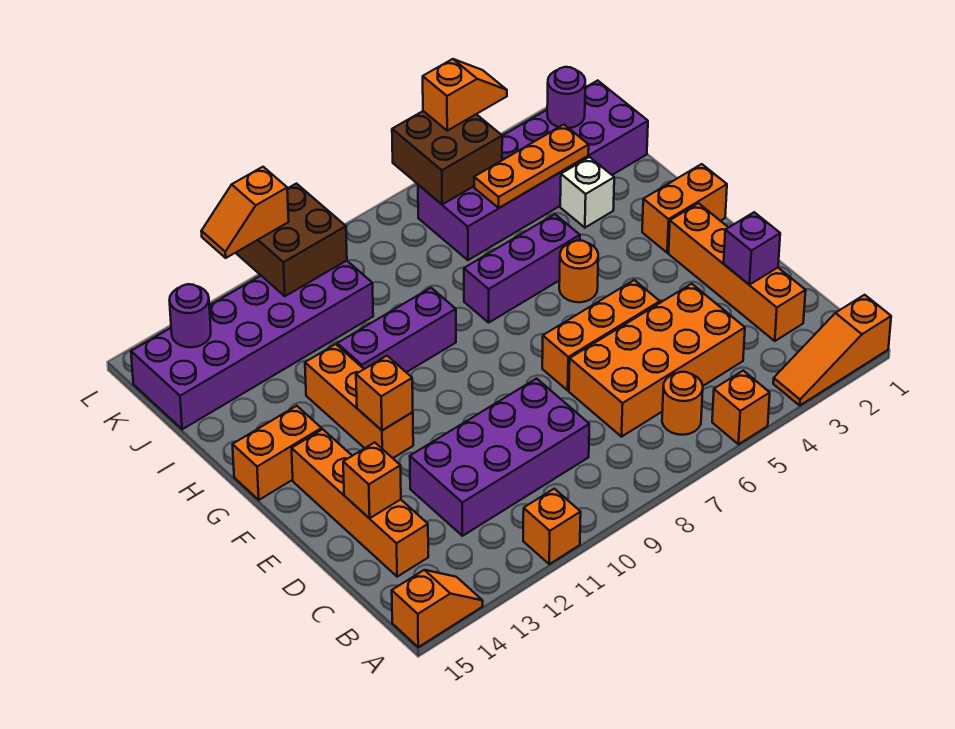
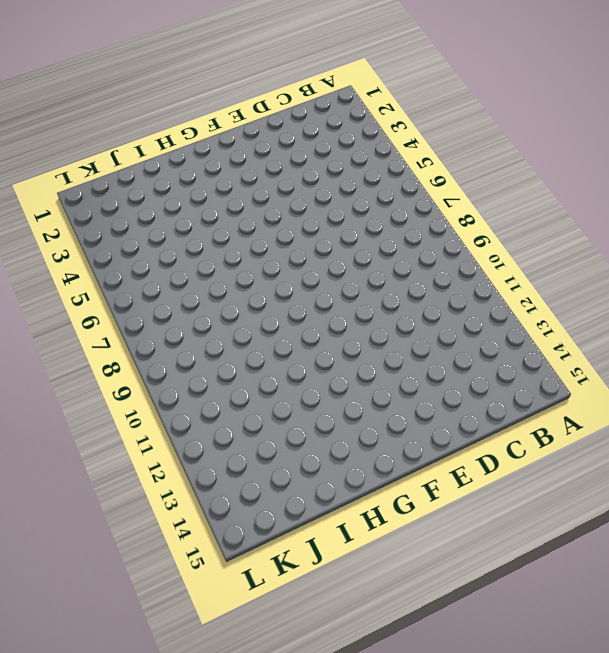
none -> orange 1x3 slope [773,295,891,405]
none -> orange 1x1 brick [712,371,770,444]
none -> orange 1x1 brick [523,489,581,564]

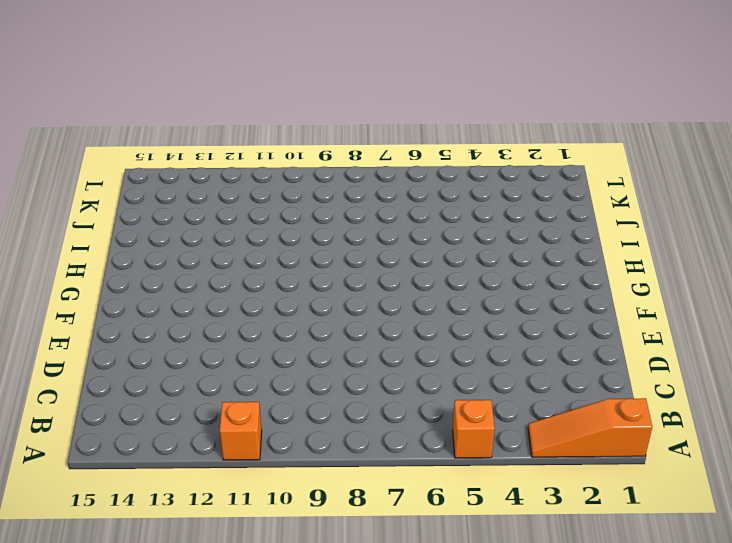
none -> orange 1x2 slope [392,570,483,647]
none -> orange 1x1 round brick [662,372,703,435]
none -> orange 1x4 brick [669,203,806,341]

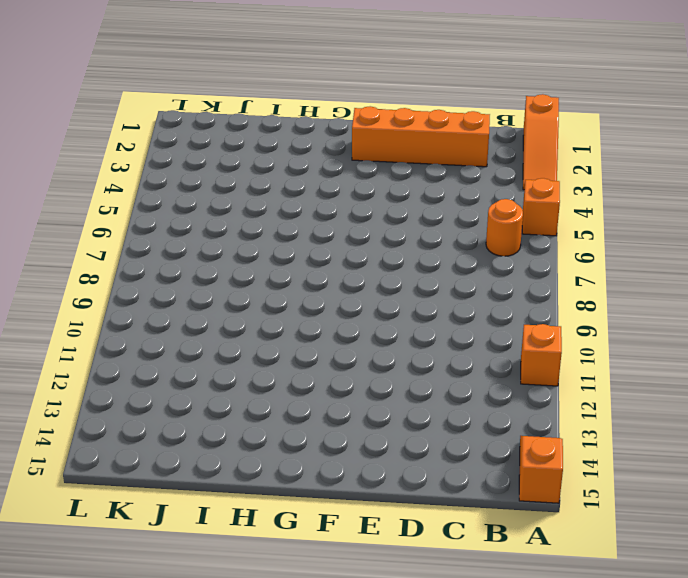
none -> orange 2x4 brick [569,284,745,437]
none -> purple 2x4 brick [410,379,589,536]
none -> orange 1x4 brick [292,429,428,577]

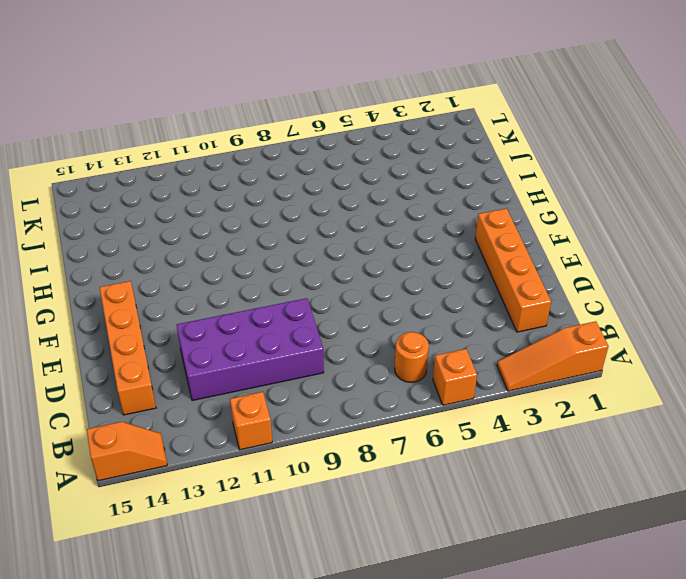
none -> orange 2x4 brick [569,284,745,437]
none -> orange 1x3 brick [542,280,660,390]
none -> orange 1x3 brick [305,344,413,458]

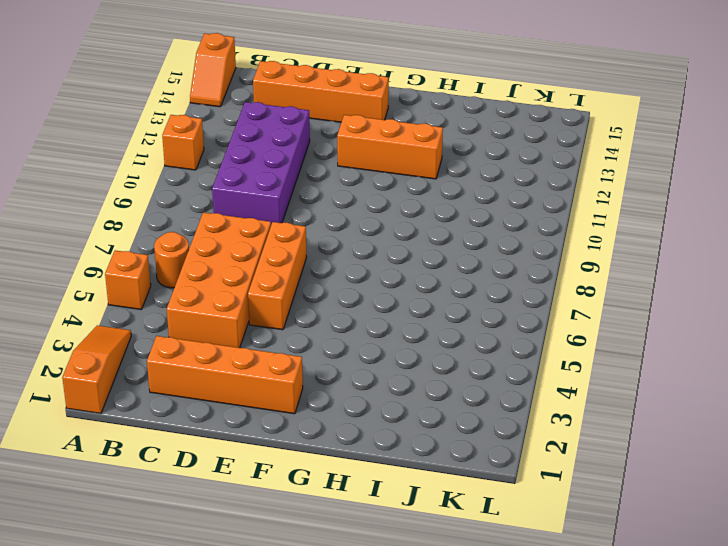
none -> orange 1x2 brick [642,164,727,253]
none -> orange 1x1 round brick [559,240,598,302]
none -> orange 1x2 brick [232,406,322,500]

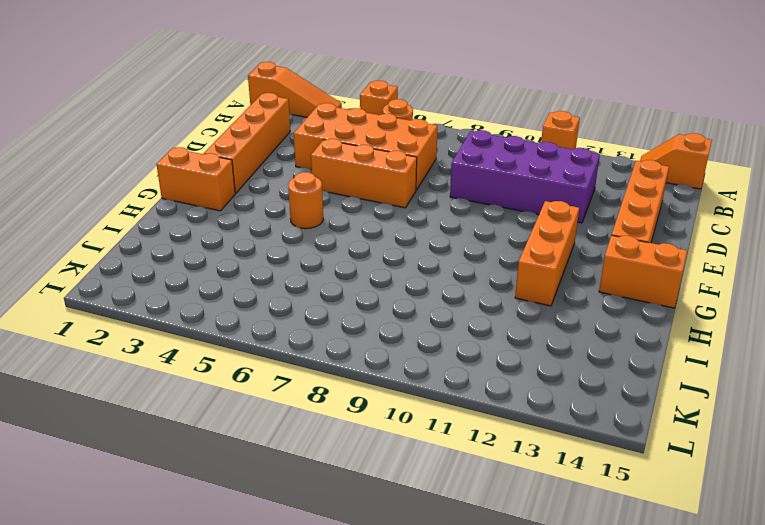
none -> purple 1x3 brick [464,214,580,323]
none -> purple 1x3 brick [337,288,456,372]
none -> white 1x1 brick [560,157,614,228]

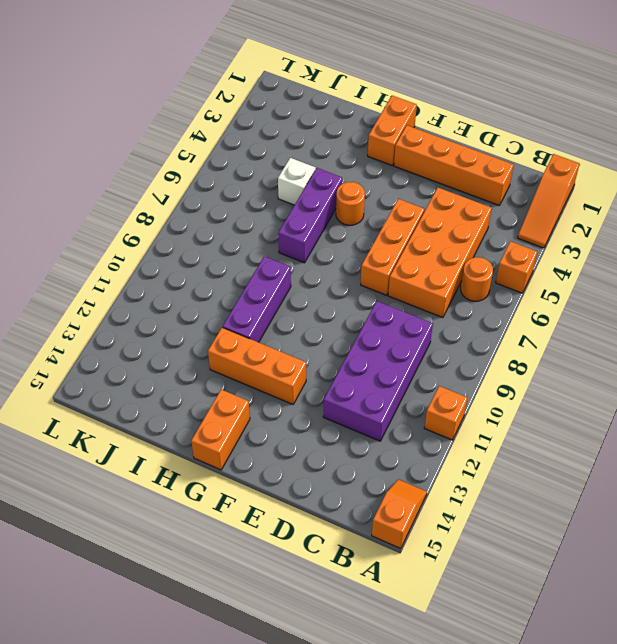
white 1x1 brick [278,158,316,205] -> white 1x1 brick moved to [560,157,614,228]
none -> orange 1x4 brick [292,429,428,577]
none -> purple 2x6 brick [418,80,648,260]
none -> purple 2x6 brick [131,261,373,429]

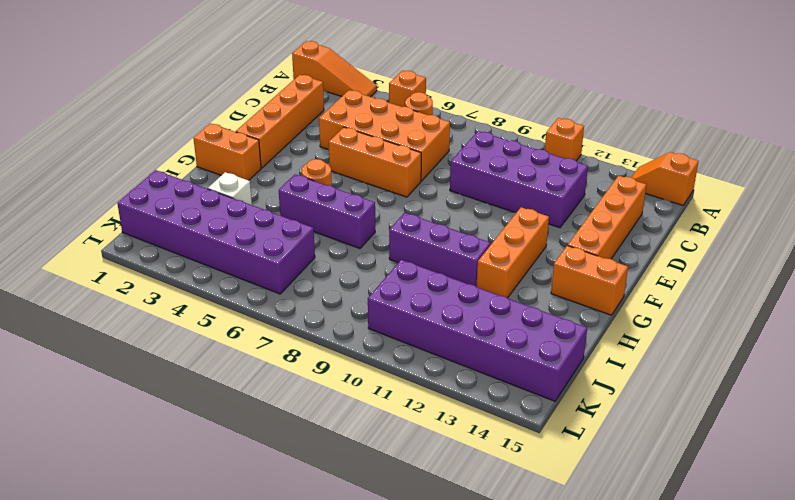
none -> purple 1x1 brick [724,212,780,285]
none -> orange 1x1 brick [343,442,401,518]
none -> orange 1x1 brick [356,356,413,430]

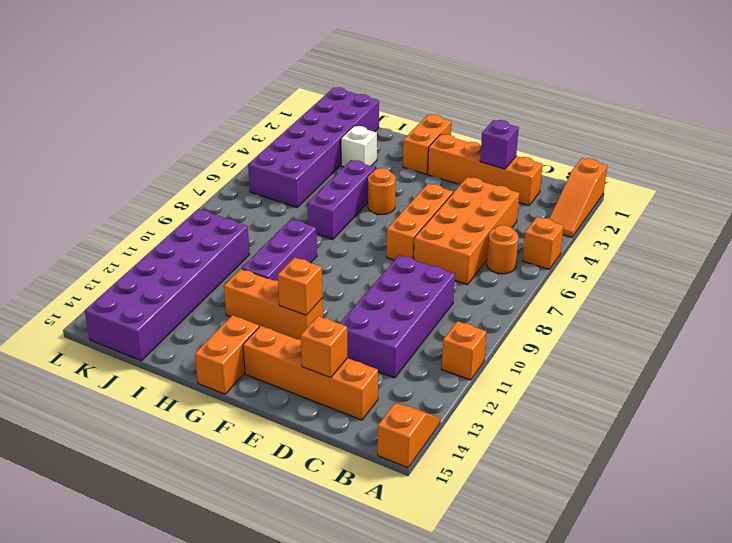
none -> orange 1x3 plate [474,125,589,208]
none -> purple 1x1 round brick [547,67,585,128]
none -> brown 2x2 brick [392,111,502,205]

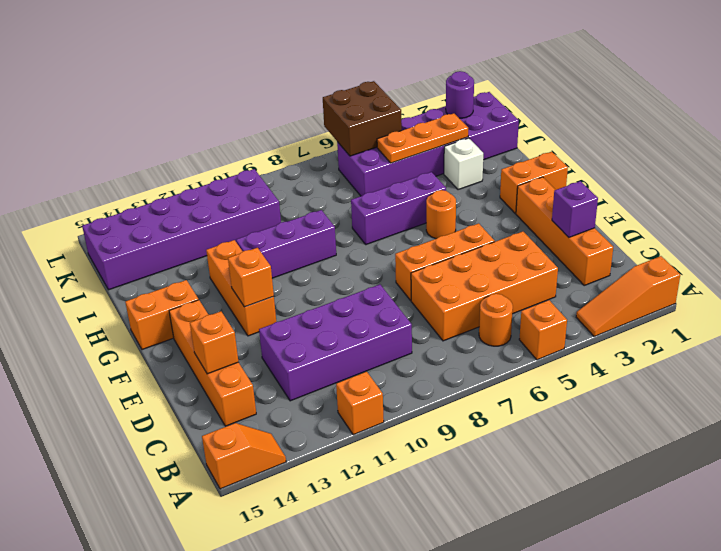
none -> brown 2x2 brick [236,184,347,296]
none -> purple 1x1 round brick [169,284,211,347]
none -> orange 1x2 slope [423,59,507,130]

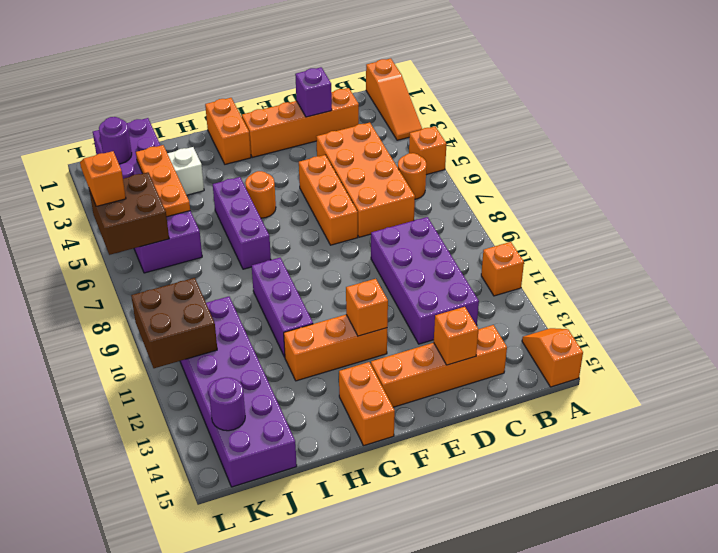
none -> orange 1x2 slope [201,167,289,258]

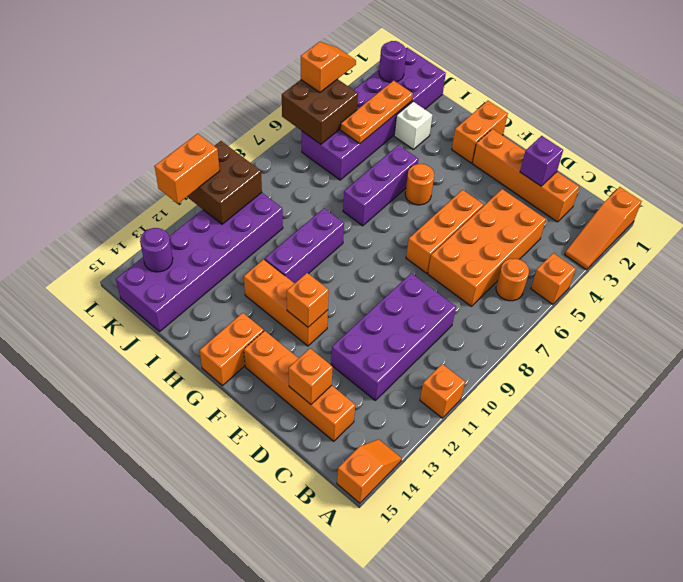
orange 1x2 brick [155,134,220,203] -> orange 1x2 slope [201,167,289,258]

